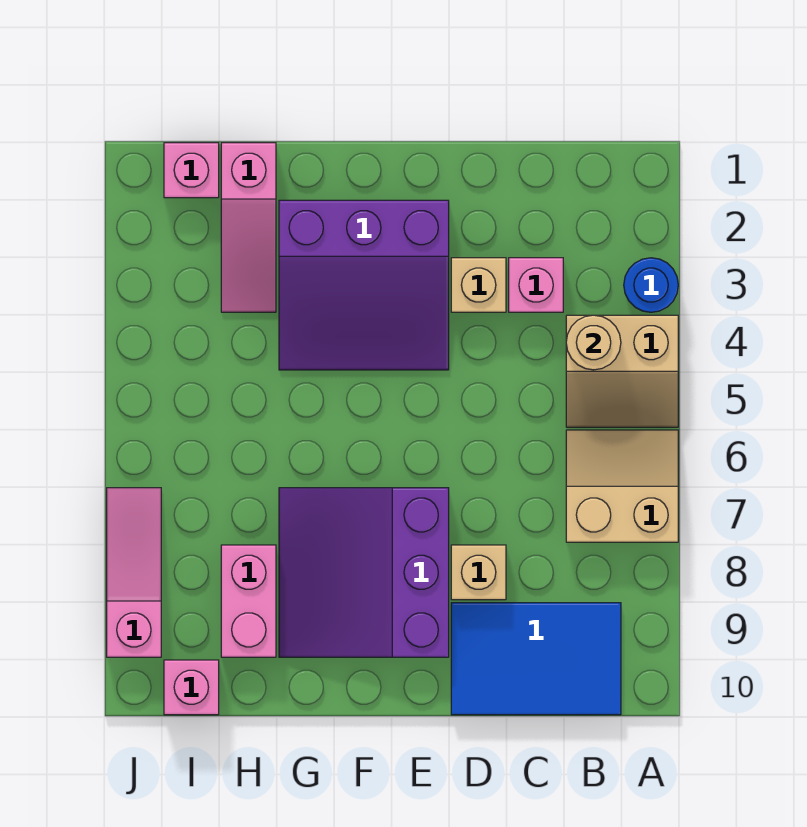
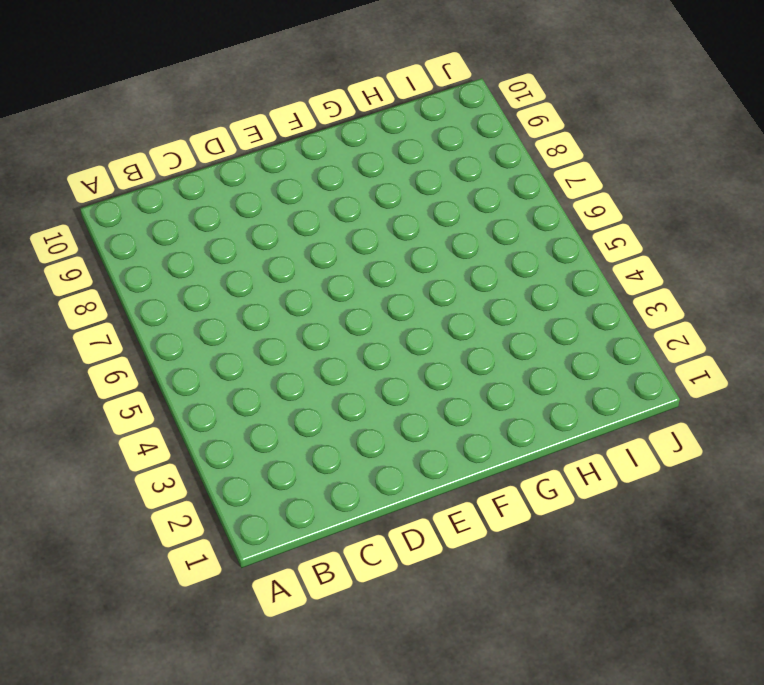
none -> blue 1x1 round brick [624,258,678,312]
none -> tan 2x2 slope [566,315,678,427]
none -> tan 2x2 slope [566,430,678,542]

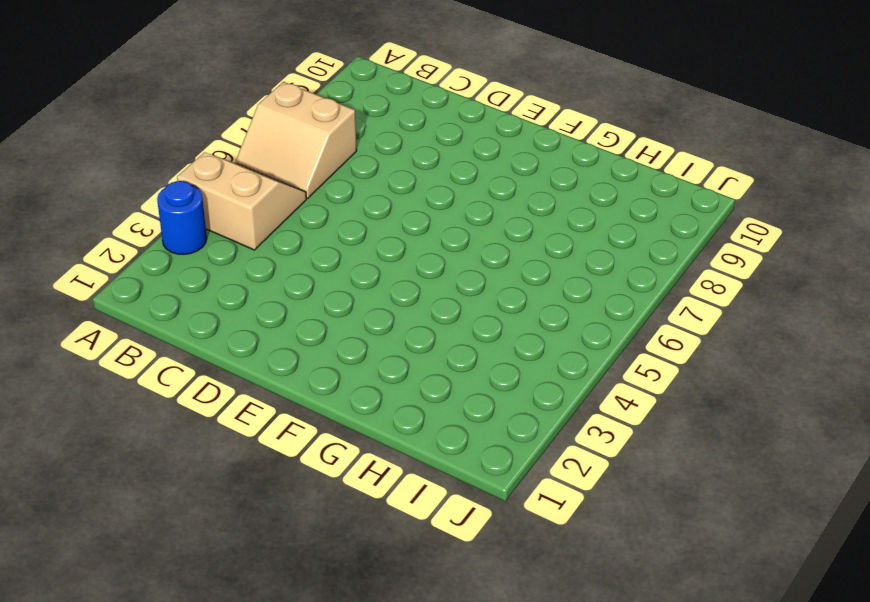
none -> blue 2x3 tile [451,603,621,715]
none -> pink 1x1 brick [509,258,563,312]
none -> tan 1x1 brick [451,258,506,312]

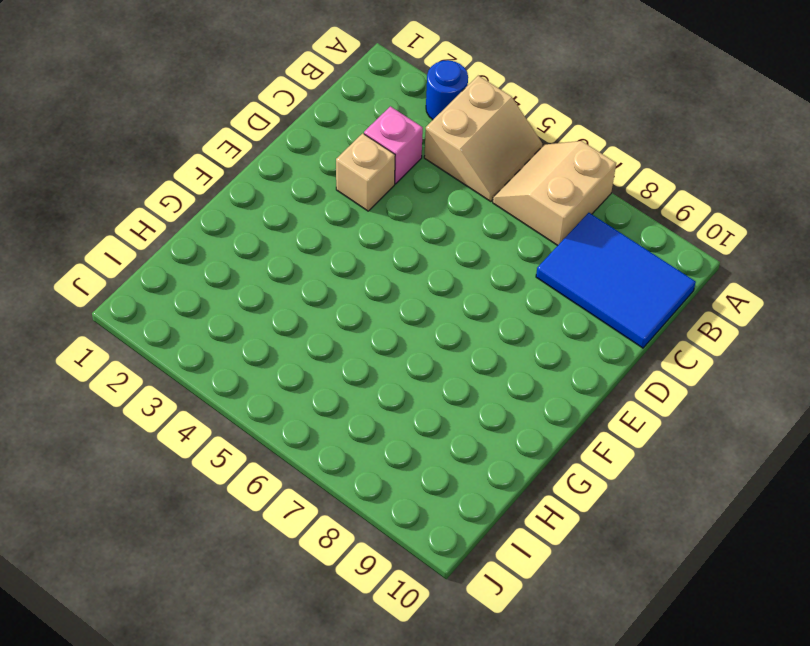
blue 2x3 tile [536,213,696,348] -> blue 2x3 tile turned to [451,603,621,715]
none -> tan 1x1 brick [451,545,506,600]
none -> purple 3x3 slope [279,200,449,370]
none -> purple 3x3 slope [279,488,449,657]

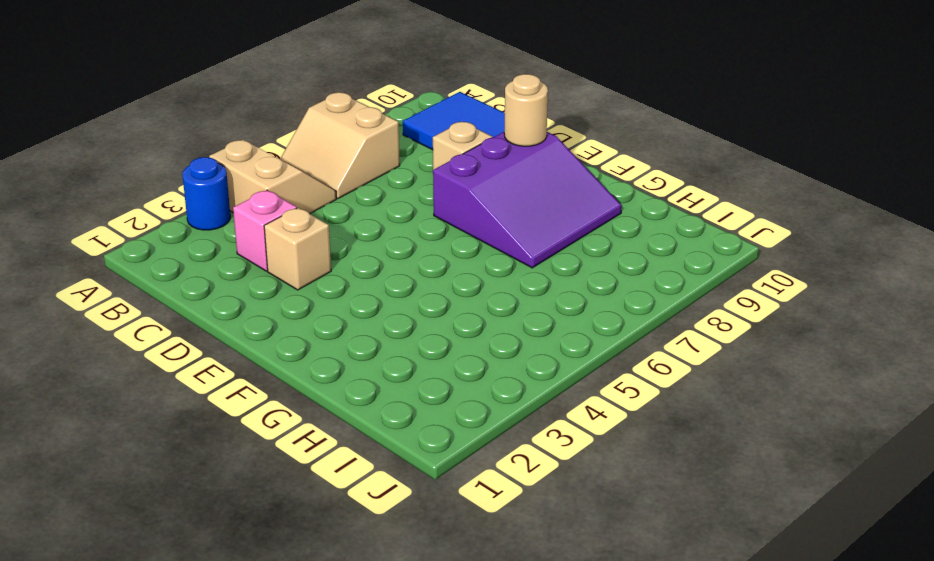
tan 1x1 round brick [504,74,548,146] -> tan 1x1 round brick moved to [566,315,621,370]
none -> purple 3x3 slope [279,200,449,370]
none -> pink 1x3 slope [221,143,276,312]
none -> pink 1x2 brick [221,545,276,657]

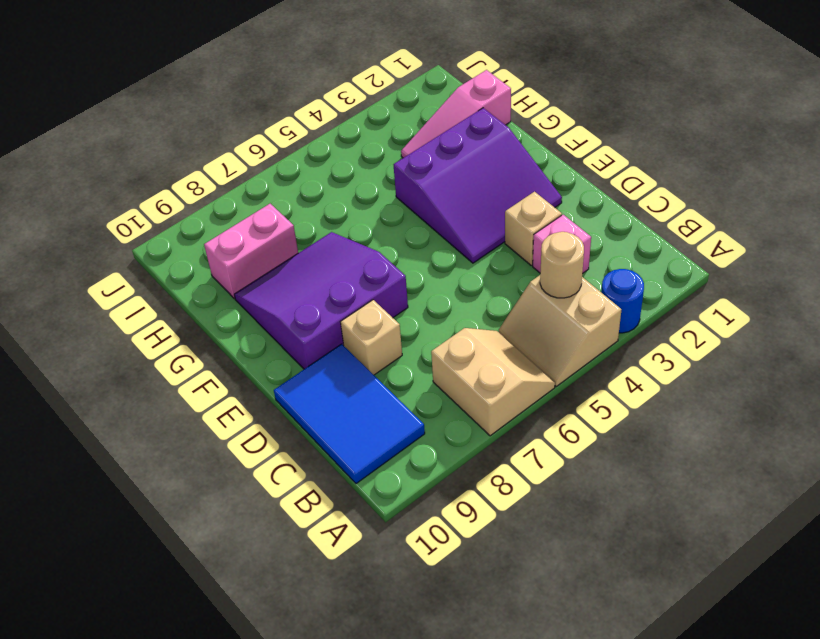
purple 3x3 slope [394,108,562,263] -> purple 3x3 slope turned to [279,200,449,370]
none -> pink 1x1 brick [164,143,219,198]
none -> pink 1x1 brick [164,660,219,715]
none -> pink 1x3 slope [107,488,161,657]

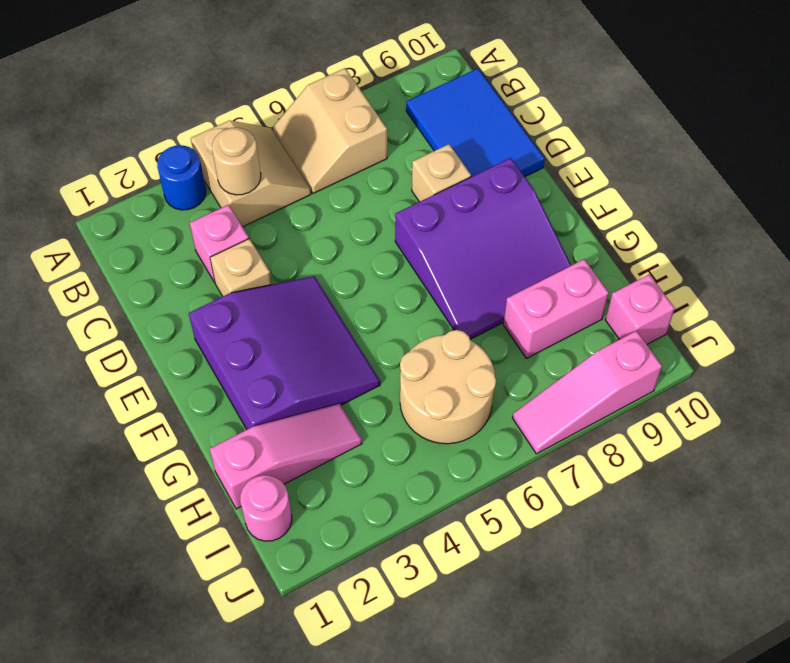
tan 2x2 round brick [400,330,496,444] -> none
pink 1x1 round brick [240,475,292,541] -> pink 1x1 brick [164,143,219,198]

